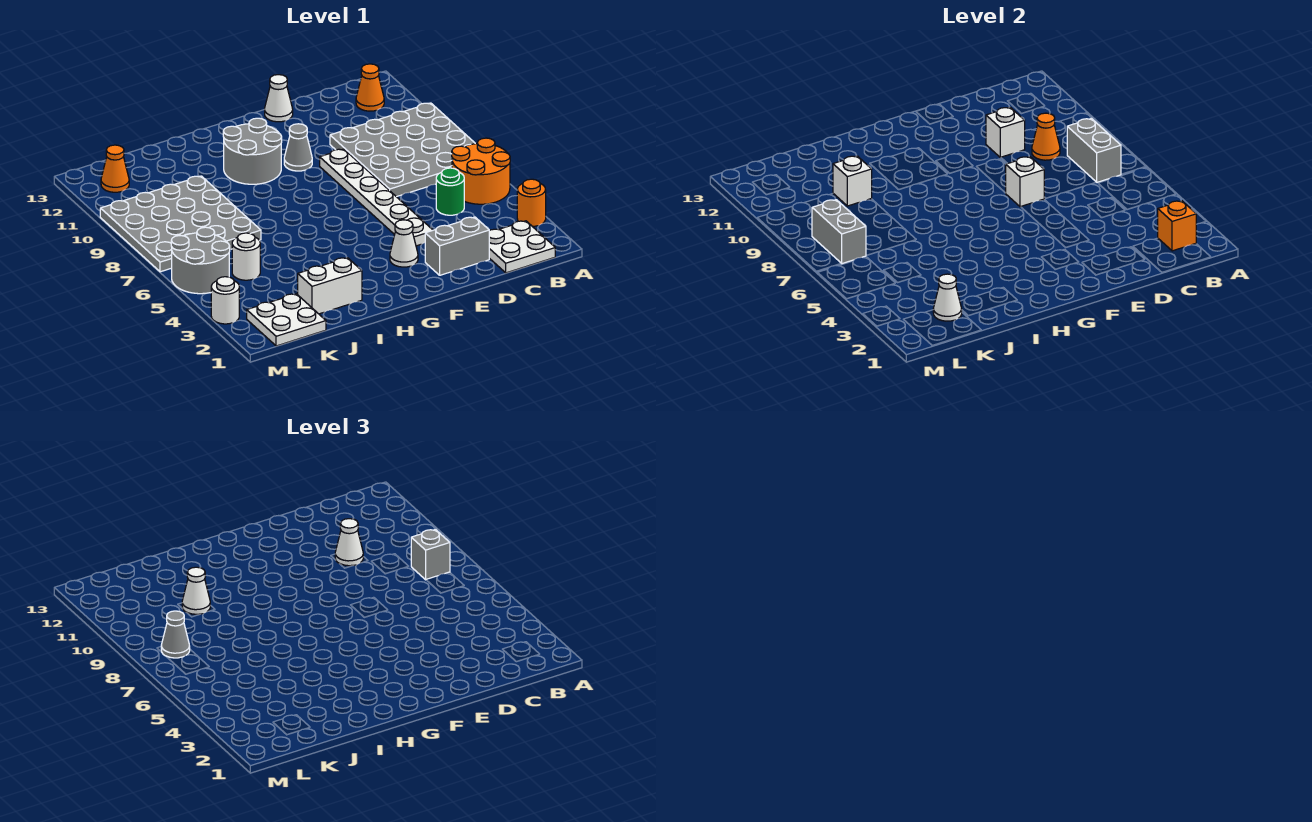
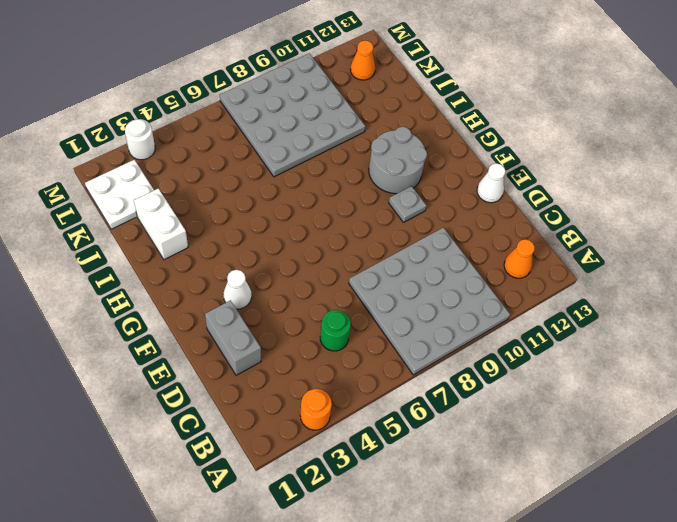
grey 1x1 plate [389,186,426,222] -> grey 1x1 cone [284,124,312,171]
none -> orange 2x2 round brick [452,138,510,204]
none -> white 2x2 plate [489,221,555,273]
none -> white 1x6 plate [320,149,433,246]
none -> white 1x1 round brick [232,233,260,280]

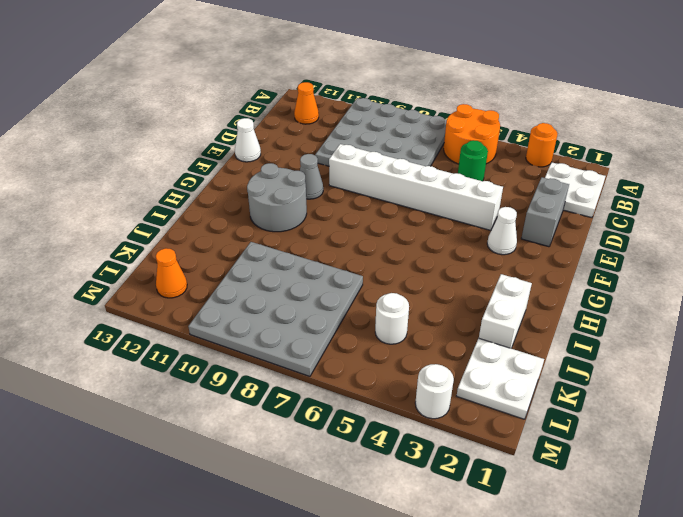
white 1x6 brick [329,144,503,230] -> white 1x6 plate [320,149,433,246]
none -> grey 2x2 round brick [171,227,230,294]
none -> orange 1x1 brick [1158,201,1196,251]
none -> grey 1x2 brick [1067,119,1121,182]
none -> orange 1x1 cone [1032,113,1060,160]

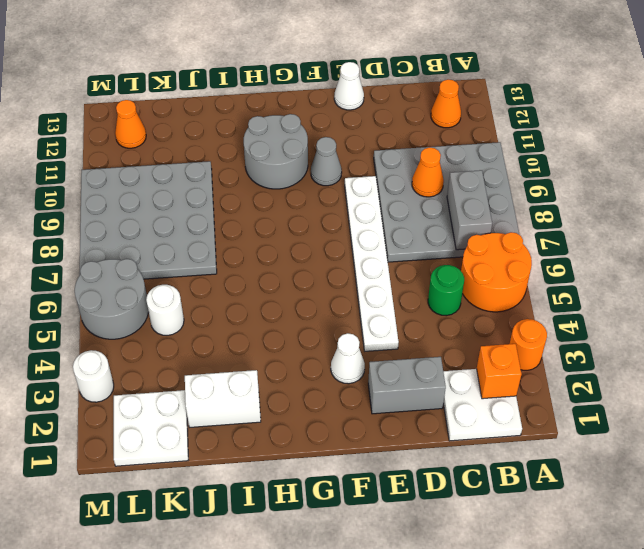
none -> white 1x1 brick [986,107,1025,158]
none -> white 1x1 brick [1006,157,1044,207]
none -> white 1x1 brick [833,156,872,206]
none -> white 1x1 cone [933,274,962,321]

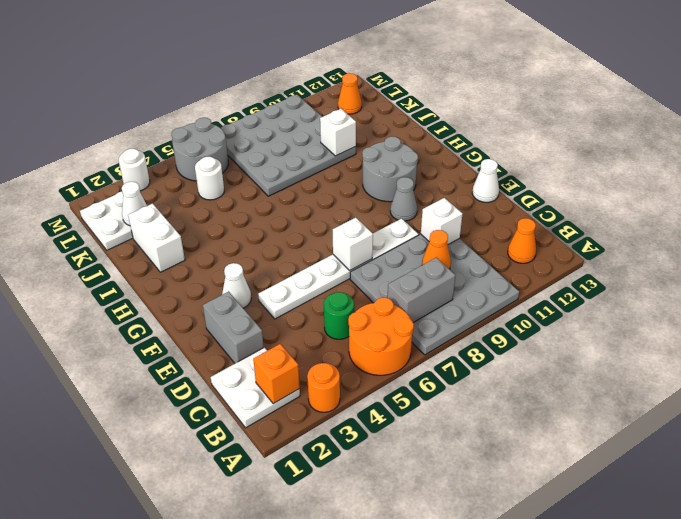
none -> grey 1x2 brick [812,200,866,264]
none -> grey 1x1 brick [411,530,450,580]
none -> white 1x1 cone [335,519,363,566]
none -> white 1x1 cone [182,567,210,614]

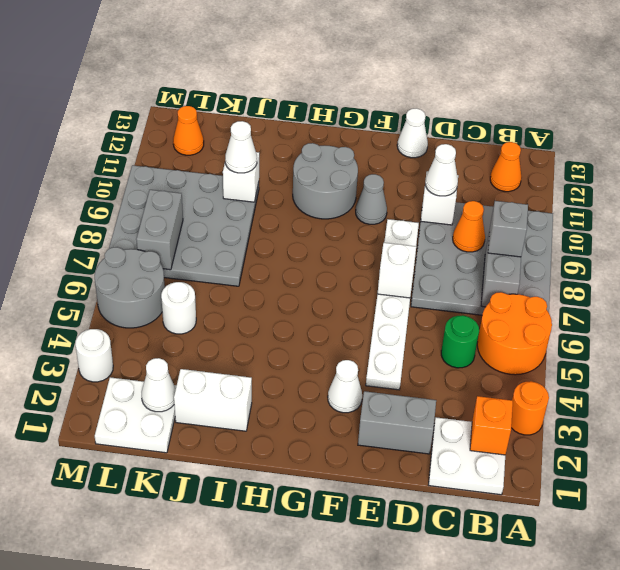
none -> grey 1x1 cone [161,611,190,658]

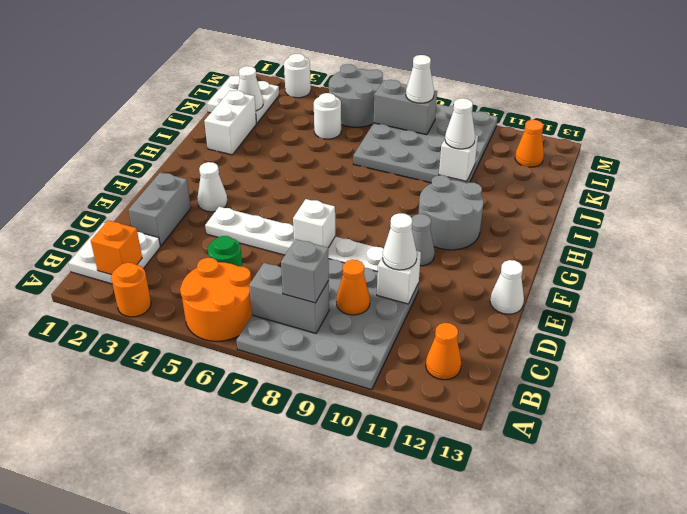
white 1x1 cone [406,55,434,103] -> grey 1x1 cone [161,611,190,658]

